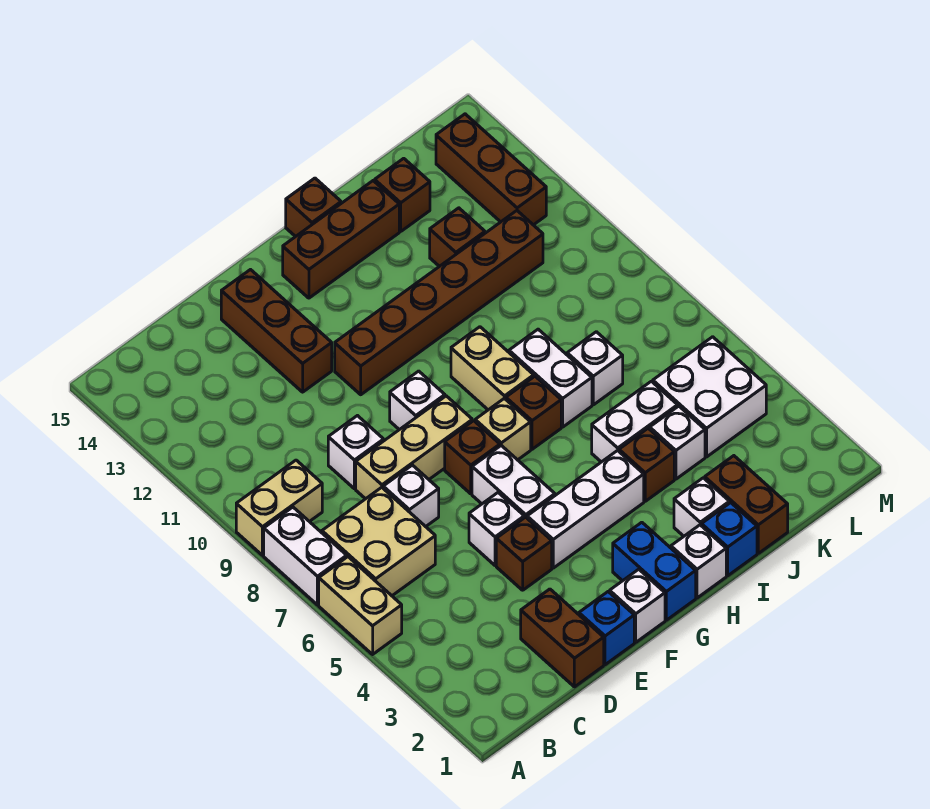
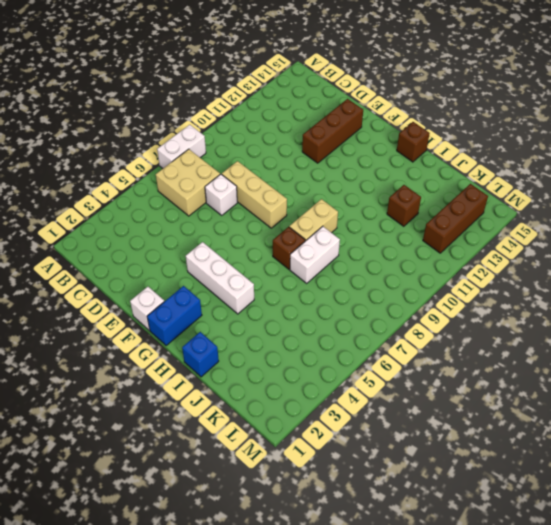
none -> tan 1x2 brick [319,557,402,654]
none -> tan 1x2 brick [236,460,322,555]
none -> brown 1x2 brick [521,589,604,687]
none -> white 1x1 brick [328,416,384,489]

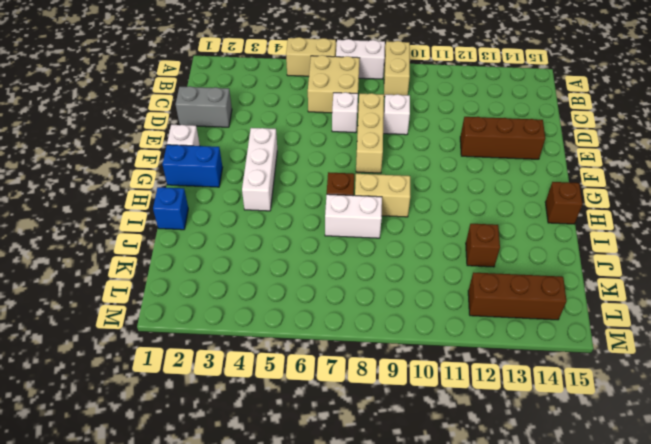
grey 1x2 brick [176,86,232,127] -> brown 1x2 brick [521,589,604,687]
none -> blue 1x1 brick [579,592,634,665]
none -> brown 1x1 brick [496,517,552,590]
none -> white 1x1 brick [469,493,524,566]
none -> white 1x2 brick [472,446,555,518]

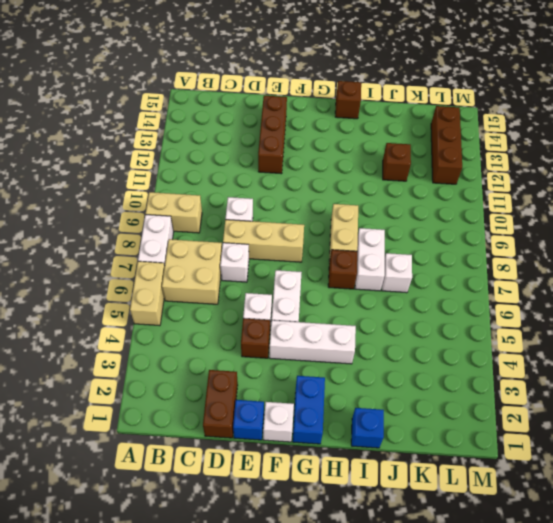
none -> brown 1x1 brick [445,421,500,494]
none -> white 1x1 brick [390,371,445,430]
none -> brown 1x6 brick [335,211,543,395]
none -> tan 1x1 brick [475,398,531,460]

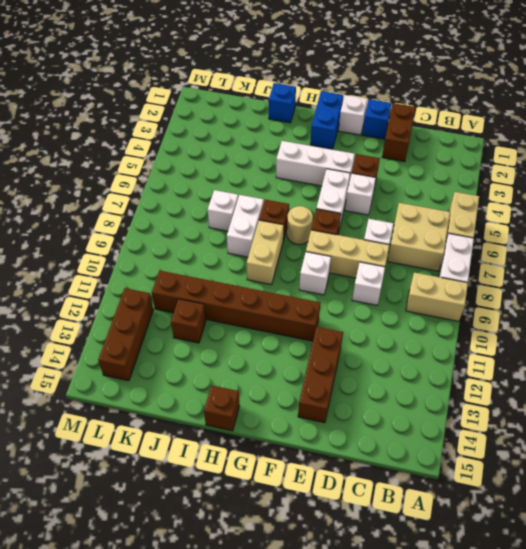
tan 1x1 round brick [287,206,313,245] -> tan 1x1 brick [475,398,531,460]
none -> brown 1x3 brick [283,181,399,298]
none -> white 1x1 brick [671,525,726,598]
none -> white 1x1 brick [674,478,729,536]
none -> brown 1x1 brick [619,428,674,501]

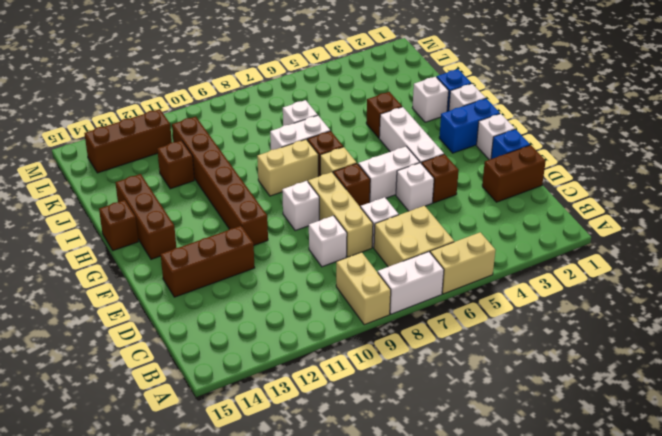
none -> white 1x2 brick [592,381,678,462]
none -> brown 1x2 brick [705,456,788,553]
none -> white 1x1 brick [650,406,705,479]
none -> brown 1x1 brick [375,158,430,231]

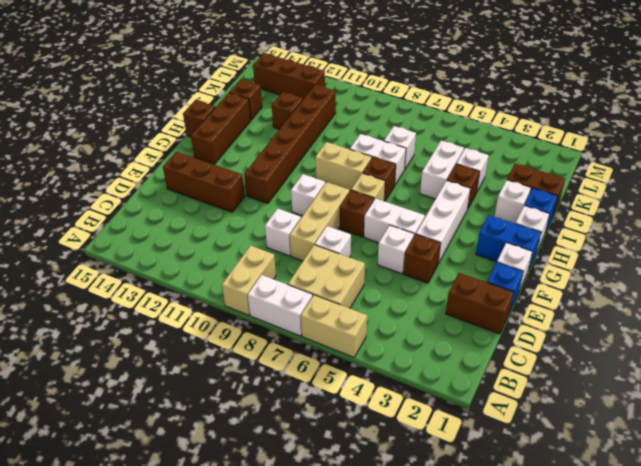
none -> white 2x2 brick [653,337,766,457]

